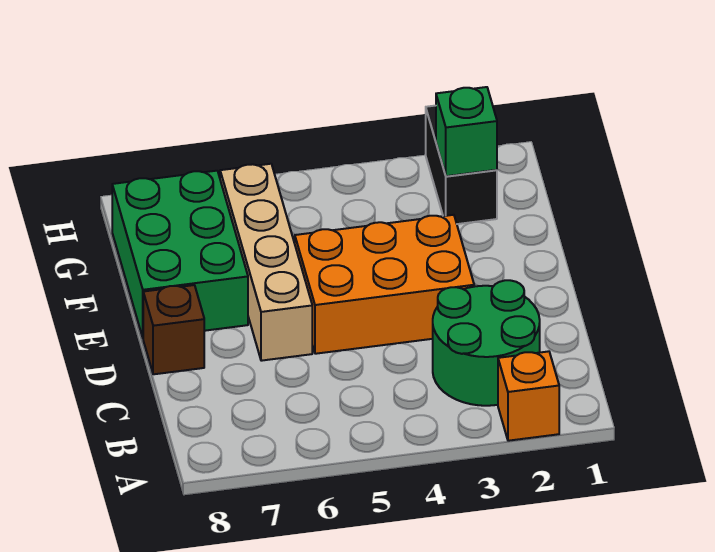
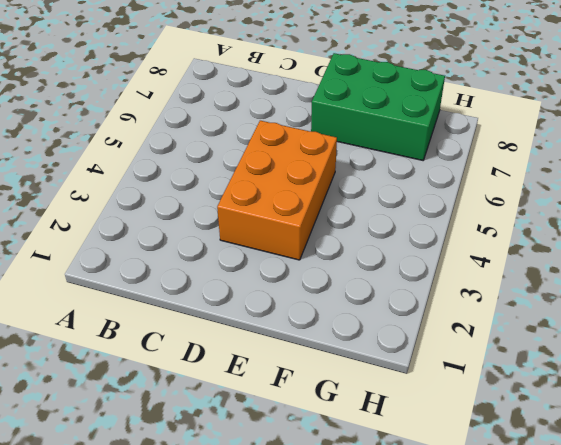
none -> orange 1x1 brick [498,351,559,441]
none -> green 2x2 round brick [433,280,540,406]

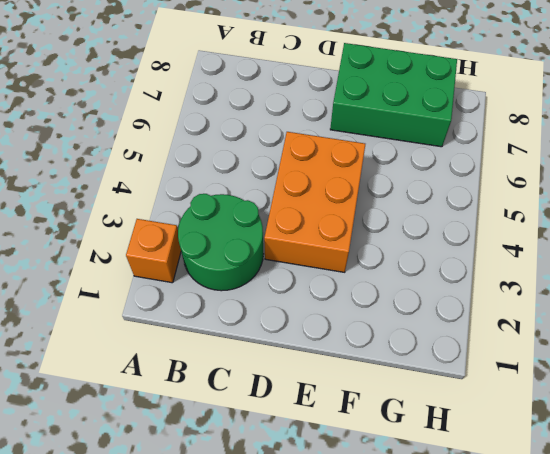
none -> tan 1x4 brick [220,164,312,361]
none -> brown 1x1 brick [143,285,204,374]

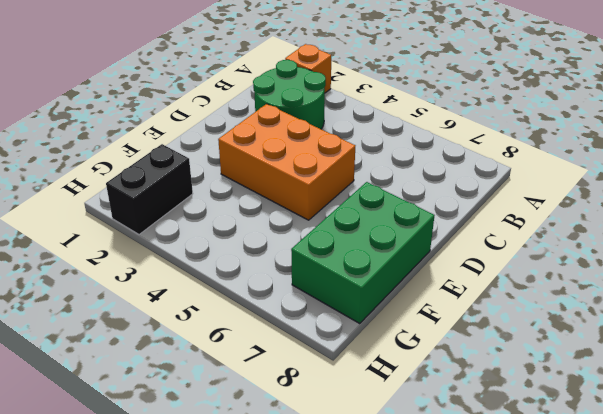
none -> tan 1x4 brick [220,164,312,361]
none -> brown 1x1 brick [143,285,204,374]

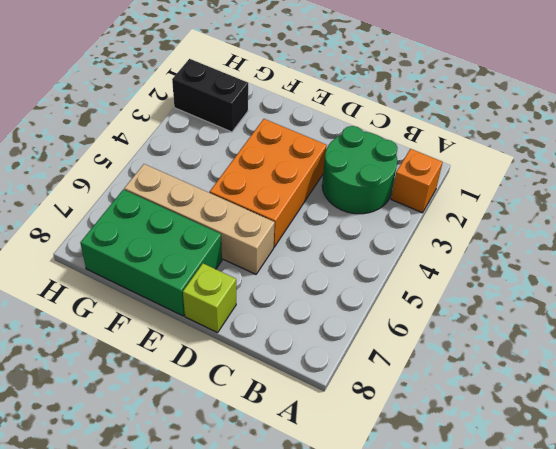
lime 1x1 brick [183,264,236,333] -> brown 1x1 brick [143,285,204,374]
none -> green 1x1 brick [436,87,497,176]

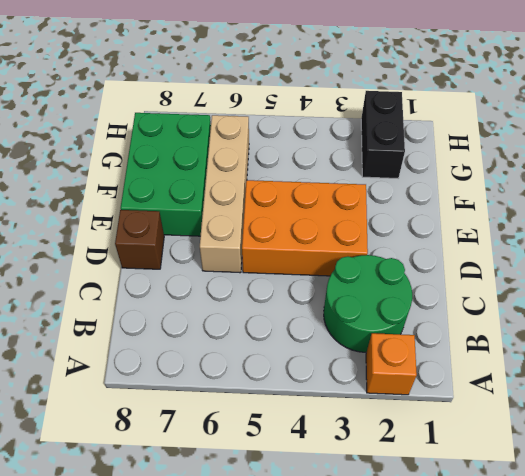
none -> green 1x1 brick [436,87,497,176]

